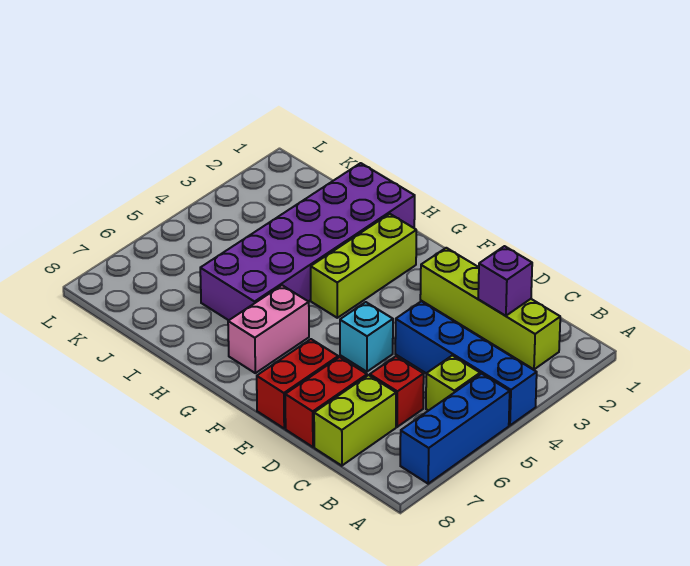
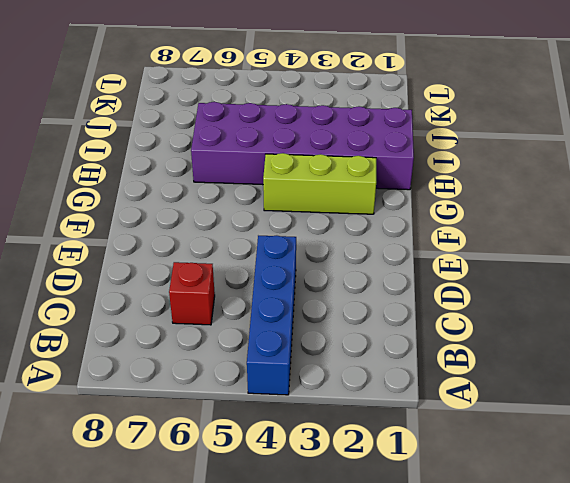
none -> blue 1x3 brick [400,374,510,484]
none -> lime 1x4 brick [420,248,560,369]
none -> lime 1x1 brick [426,356,480,411]

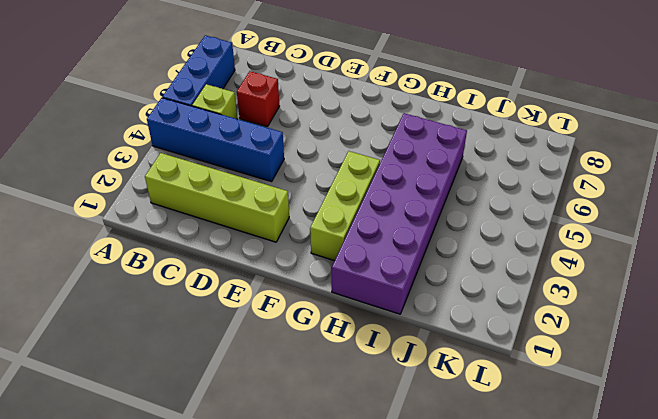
none -> lime 1x2 brick [314,375,396,466]
none -> red 1x2 brick [285,357,367,447]
none -> cyan 1x1 brick [340,302,393,372]

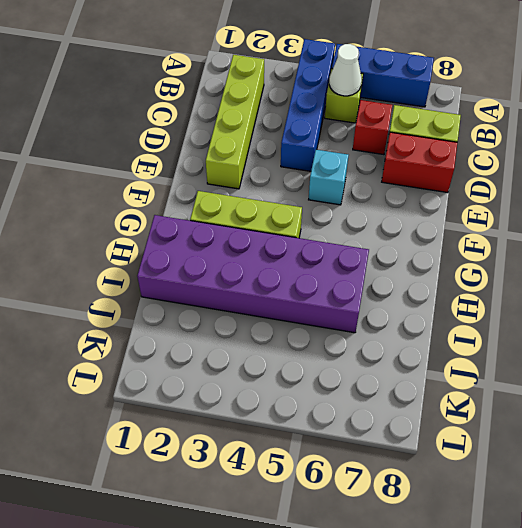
white 1x1 cone [329,44,362,96] -> none
none -> red 1x2 brick [257,339,338,428]
none -> pink 1x2 brick [228,285,309,373]
none -> purple 1x1 brick [478,246,532,316]

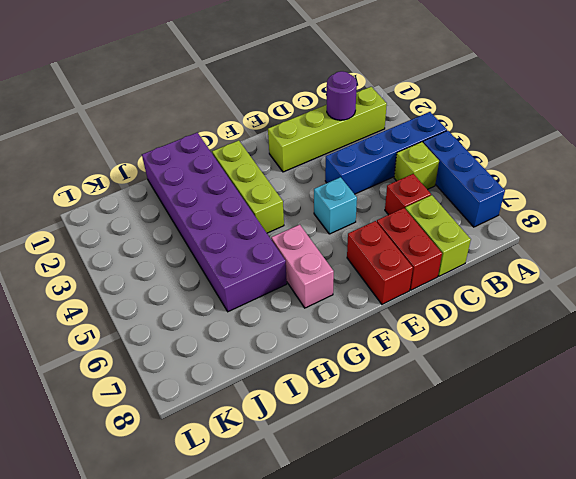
purple 1x1 round brick [327,71,357,120] -> purple 1x1 brick [478,246,532,316]

